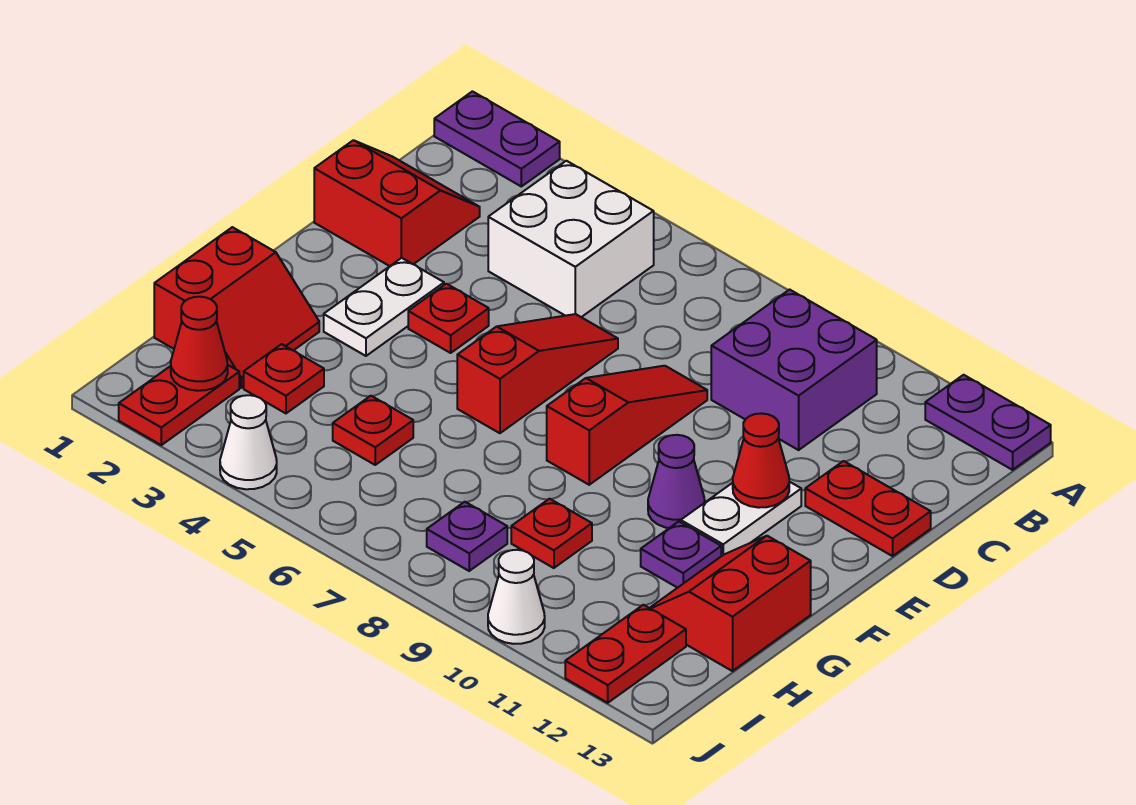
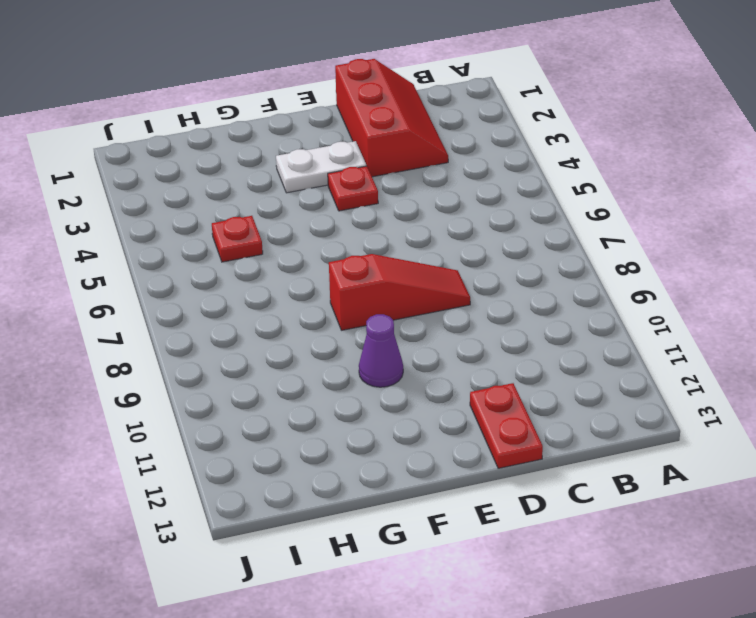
red 2x3 slope [335,59,448,177] -> red 2x2 slope [314,140,480,266]
none -> purple 1x2 plate [434,91,560,186]
none -> purple 1x2 plate [925,375,1051,470]
none -> white 2x2 brick [488,161,654,317]

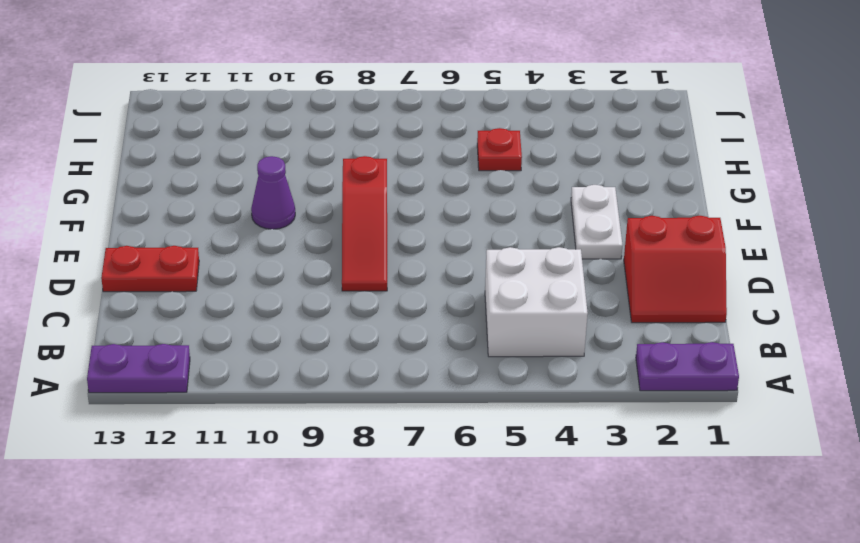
none -> purple 2x2 brick [711,290,877,450]
none -> red 1x3 slope [457,314,618,433]
none -> red 1x1 plate [408,284,489,353]

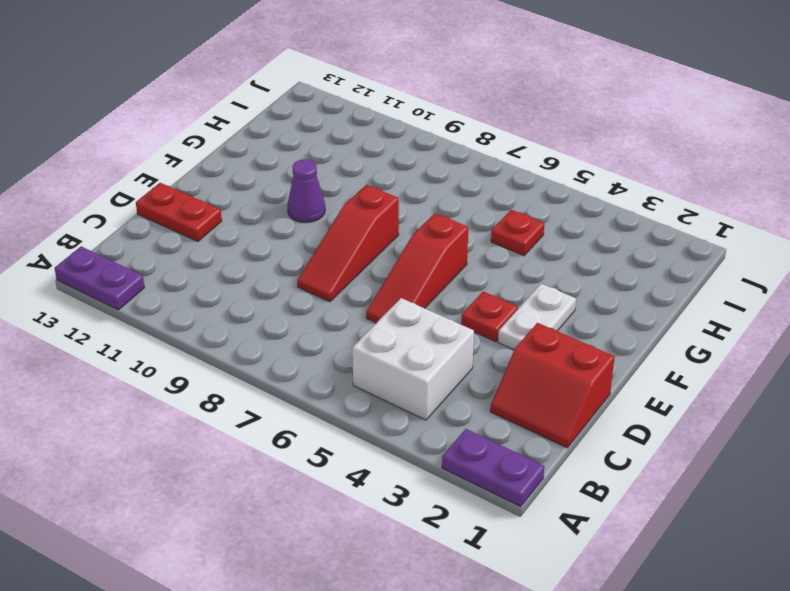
none -> purple 2x2 brick [711,290,877,450]
none -> white 1x2 plate [681,482,801,556]
none -> red 2x2 slope [154,227,319,388]

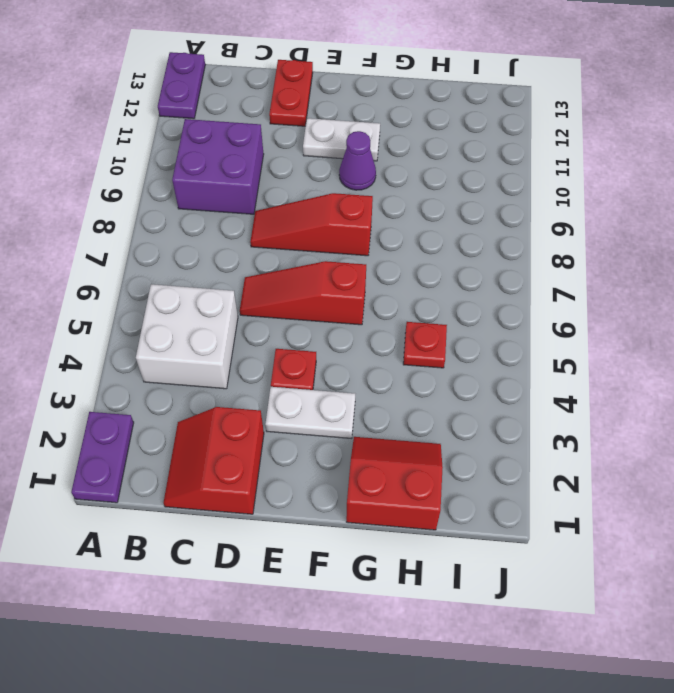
none -> purple 1x1 plate [641,522,721,588]
none -> red 2x2 slope [650,536,811,671]
none -> red 1x1 plate [244,344,324,413]

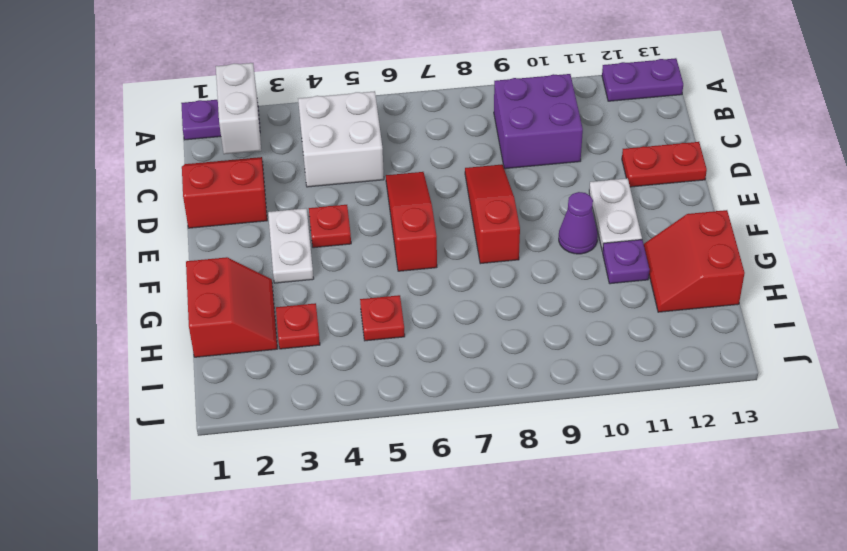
white 1x2 brick [216,63,261,154] -> none
none -> red 1x1 plate [511,499,592,568]
none -> red 1x2 plate [119,365,239,445]
none -> purple 1x1 plate [427,502,507,571]

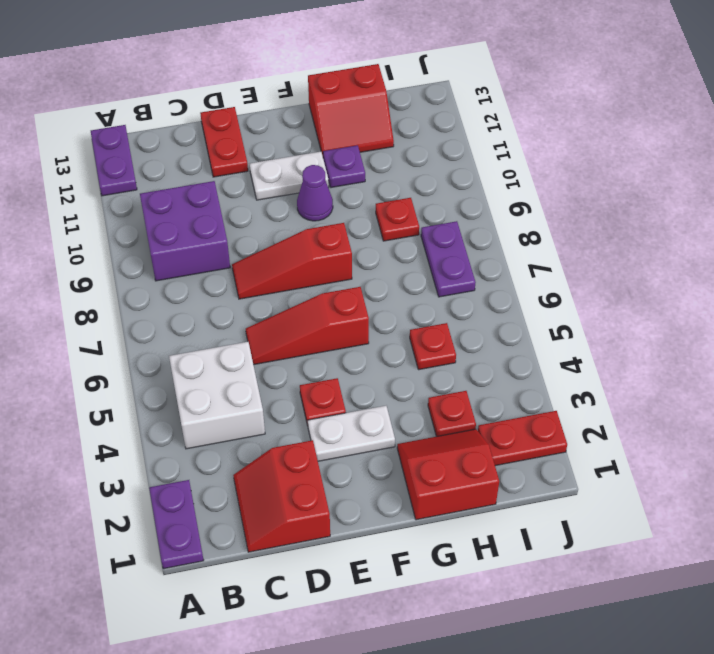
purple 1x2 plate [421,221,476,297] -> purple 1x1 plate [427,502,507,571]
none -> red 1x2 plate [565,605,686,703]
none -> white 1x1 cone [220,395,277,489]
none -> white 1x1 cone [488,550,545,644]

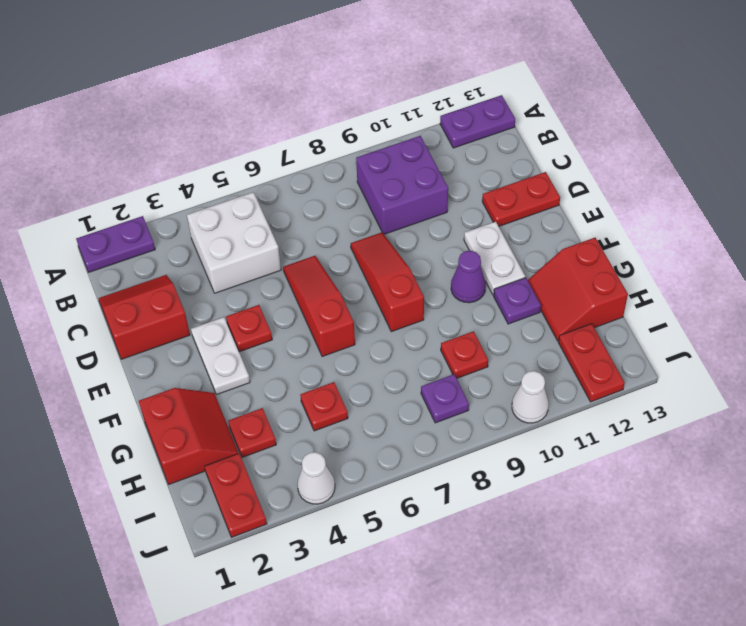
none -> red 1x1 cone [733,413,789,508]
none -> red 1x1 cone [171,297,228,391]

